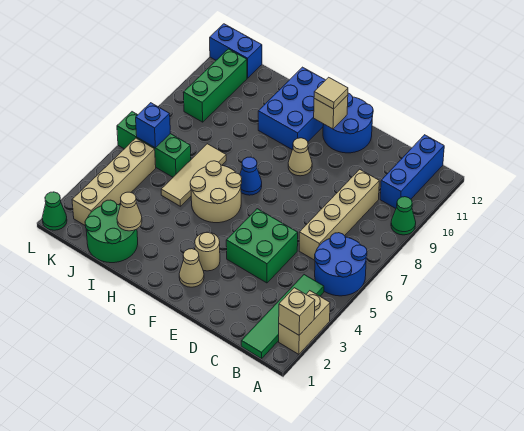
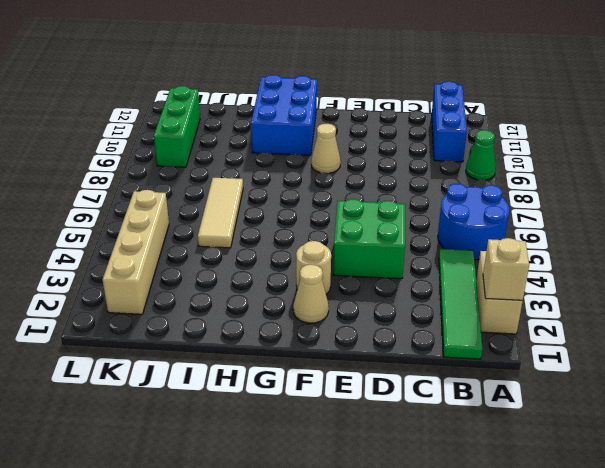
none -> tan 1x4 brick [299,169,379,260]
none -> blue 2x2 round brick [323,93,373,153]
none -> tan 2x2 round brick [190,161,242,223]

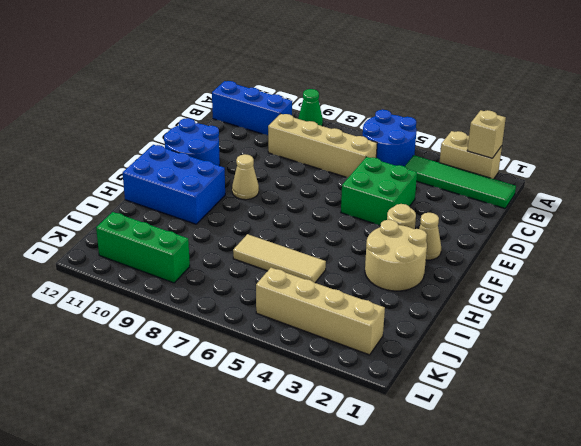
tan 2x2 round brick [365,220,427,291] -> tan 2x2 round brick moved to [190,161,242,223]
none -> blue 1x1 cone [240,157,262,195]
none -> green 2x2 round brick [85,200,138,263]
none -> green 1x3 brick [117,112,191,177]

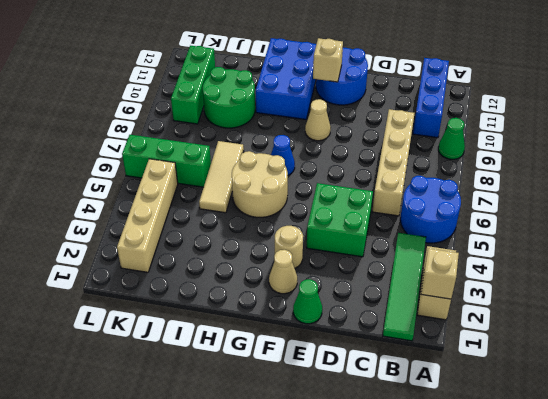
green 1x1 cone [293,279,322,324] -> green 1x1 cone moved to [42,192,67,230]
green 2x2 round brick [203,67,255,128] -> green 2x2 round brick moved to [85,200,138,263]
none -> blue 1x2 brick [210,24,262,78]
none -> tan 1x1 cone [117,192,142,231]
none -> blue 1x1 brick [136,103,170,148]

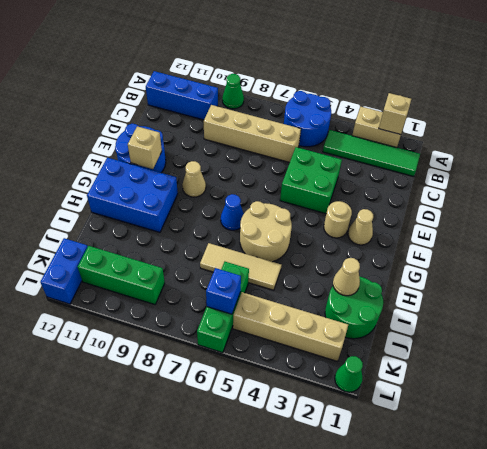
none -> tan 1x1 tile [314,77,348,109]

